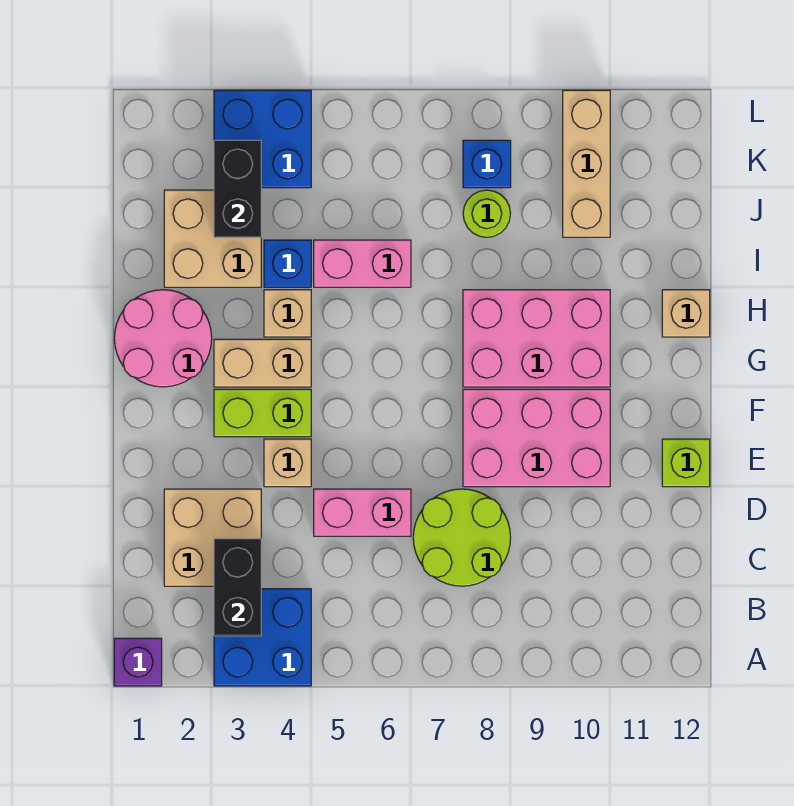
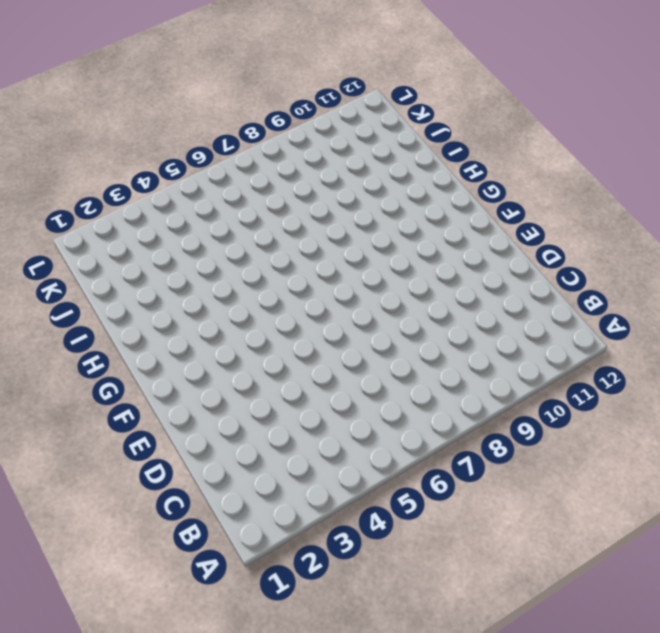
none -> purple 1x1 brick [114,638,162,686]
none -> blue 2x2 brick [214,589,311,686]
none -> tan 2x2 brick [164,489,261,586]

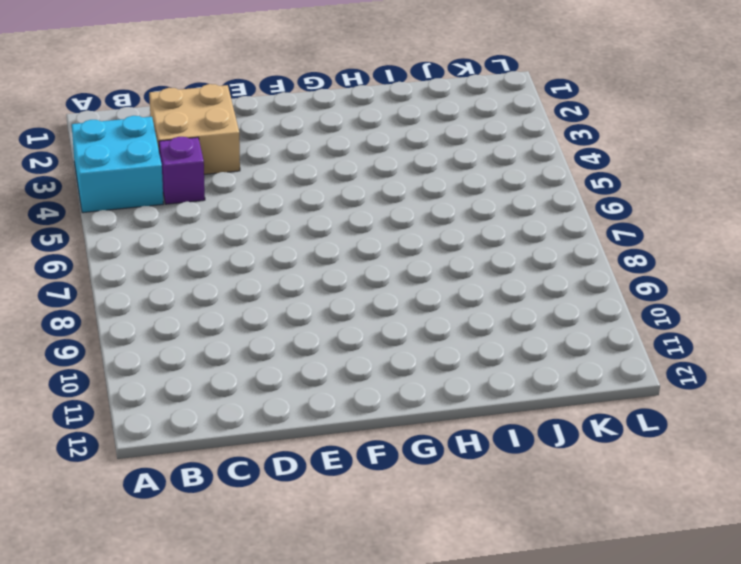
cyan 2x2 brick [72,116,163,213] -> blue 2x2 brick [214,589,311,686]
purple 1x1 brick [159,137,205,204] -> purple 1x1 brick moved to [114,638,162,686]
none -> lime 2x2 round brick [413,489,511,586]
none -> pink 1x2 brick [314,489,411,536]
none -> tan 1x1 brick [264,439,311,487]

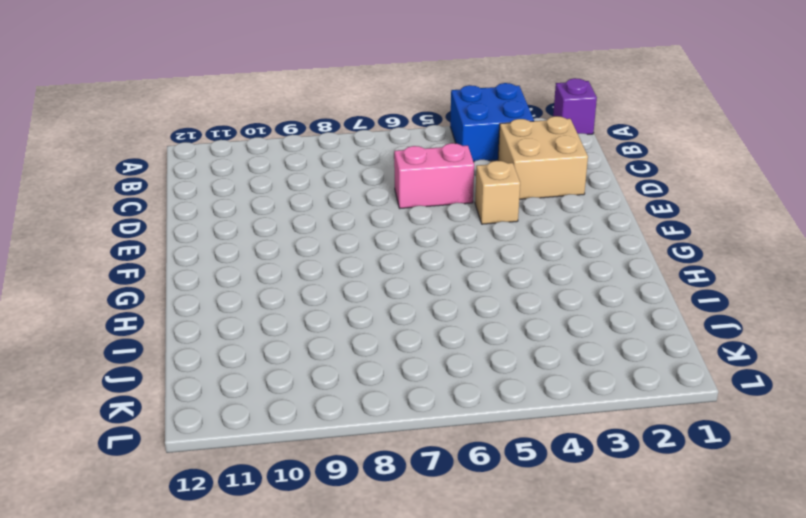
none -> lime 2x2 round brick [413,489,511,586]
none -> pink 2x3 brick [463,389,610,487]
none -> lime 1x1 brick [662,439,710,487]

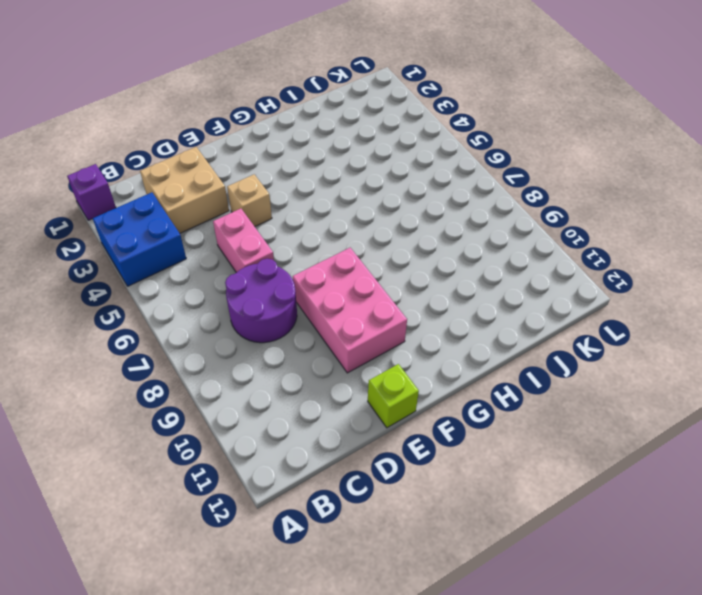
purple 2x2 round brick [225,259,297,343] -> lime 2x2 round brick [413,489,511,586]
none -> lime 1x2 brick [214,389,311,437]
none -> pink 2x2 round brick [114,290,212,387]
none -> tan 1x2 brick [214,339,311,387]

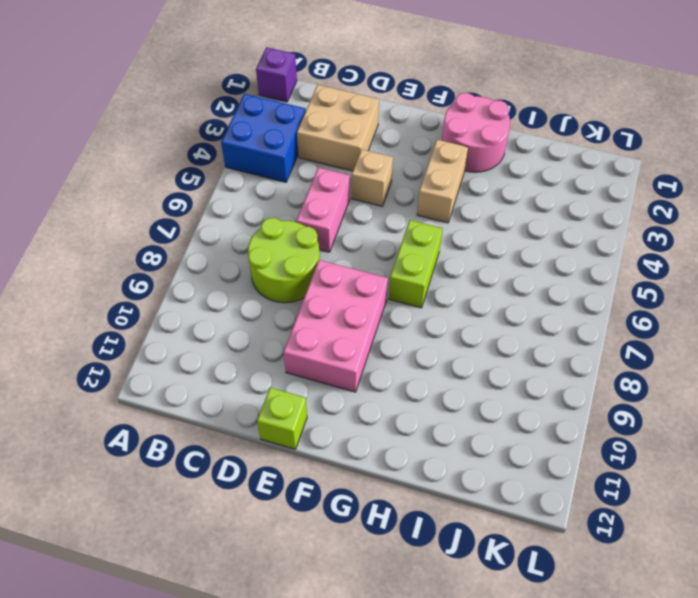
lime 1x2 brick [389,220,443,308] -> lime 1x2 brick moved to [214,389,311,437]
none -> pink 2x3 brick [463,290,610,387]
none -> tan 1x1 brick [264,290,311,337]
none -> tan 1x1 brick [662,290,710,337]

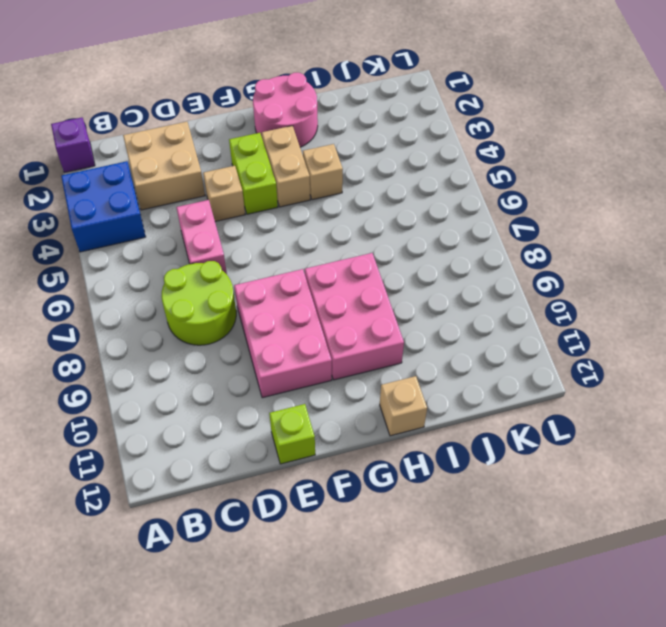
none -> tan 2x2 brick [164,190,261,287]
none -> blue 1x1 brick [264,240,311,287]
none -> pink 1x2 brick [314,240,411,287]

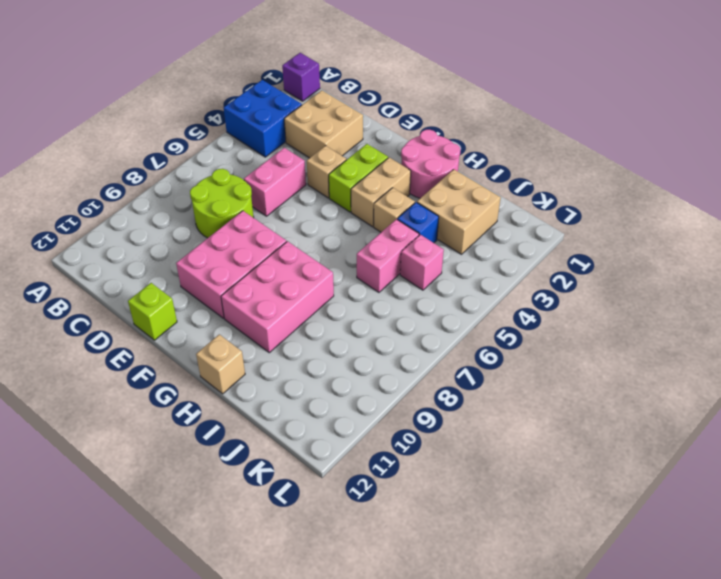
pink 1x1 brick [400,235,444,290] -> none
none -> lime 1x1 round brick [463,190,511,237]
none -> tan 1x3 brick [563,90,610,237]
none -> blue 2x2 brick [214,90,311,188]

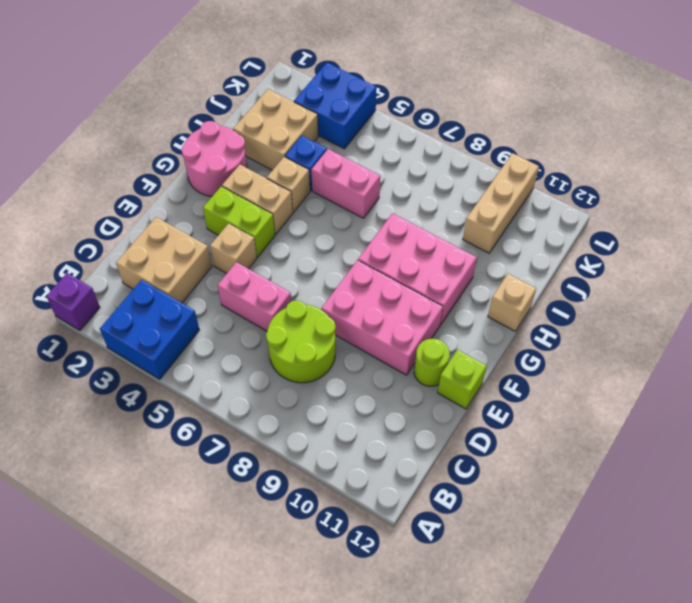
lime 1x1 round brick [414,339,450,386] -> lime 1x1 round brick moved to [463,190,511,237]
none -> blue 1x1 brick [463,140,511,188]
none -> black 1x2 brick [214,539,261,636]
none -> black 1x2 brick [214,140,261,237]

